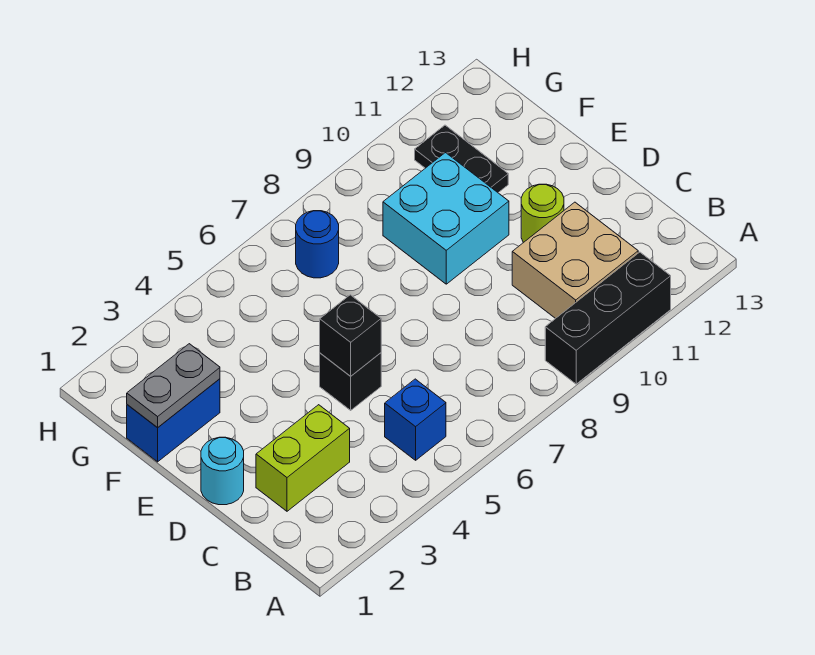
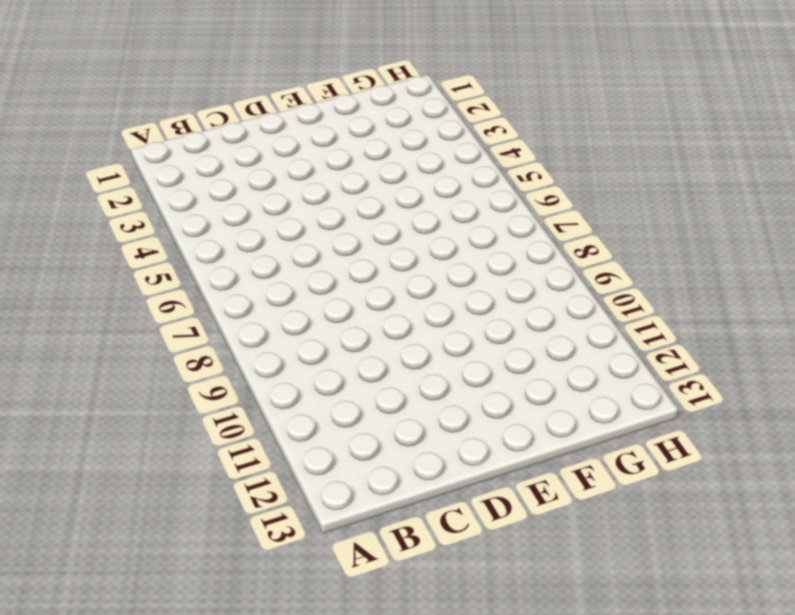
none -> black 1x3 brick [545,252,671,384]
none -> blue 1x1 brick [385,379,446,460]
none -> tan 2x2 brick [512,202,638,319]

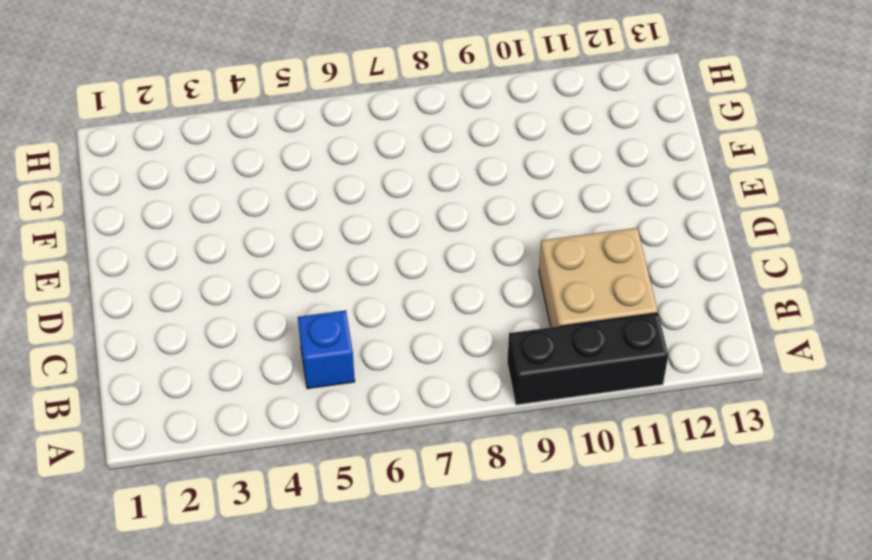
none -> lime 1x2 brick [256,405,350,511]
none -> cyan 1x1 round brick [201,437,244,505]
none -> black 1x1 brick [320,353,381,410]

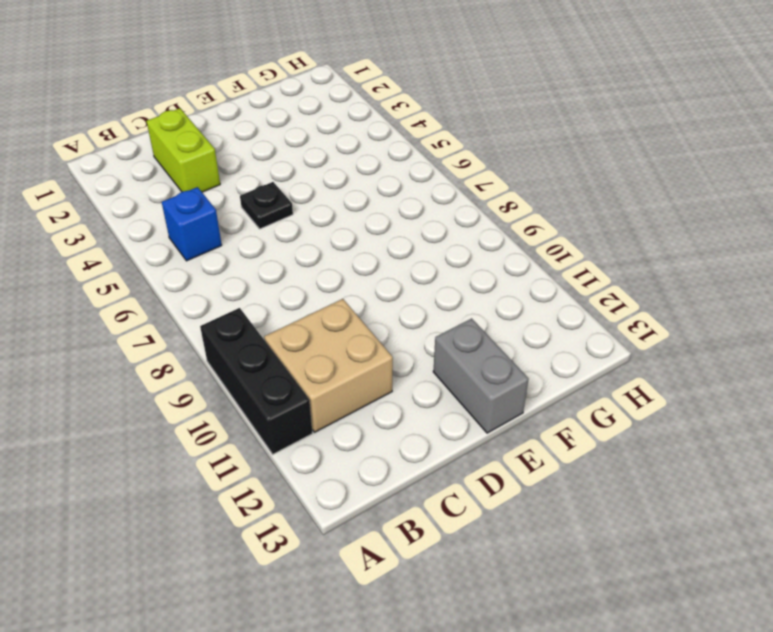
black 1x1 plate [240,182,293,229] -> black 1x1 brick [320,353,381,410]
grey 1x2 brick [433,318,529,433] -> none
none -> cyan 1x1 round brick [201,437,244,505]
none -> lime 1x1 round brick [521,184,564,243]
none -> cyan 2x2 brick [383,153,509,284]

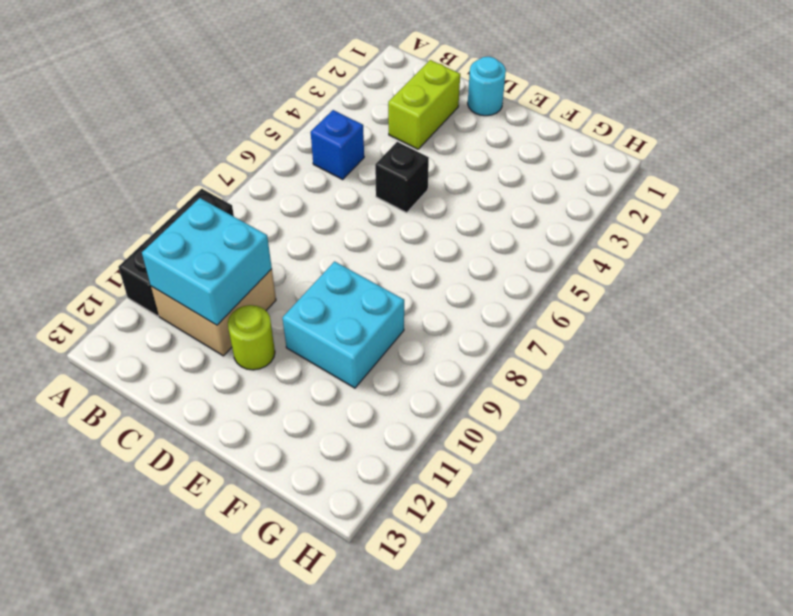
cyan 2x2 brick [142,198,272,325] -> none
none -> blue 1x2 brick [127,379,220,462]
none -> black 1x2 plate [415,125,508,193]
none -> blue 1x1 round brick [296,211,339,278]

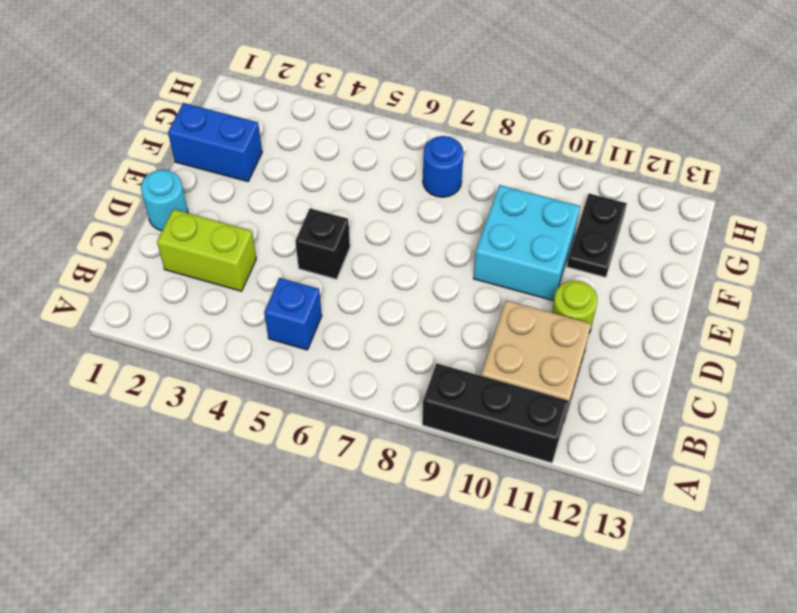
none -> black 1x1 brick [320,295,381,376]
none -> grey 1x2 plate [127,344,220,428]

